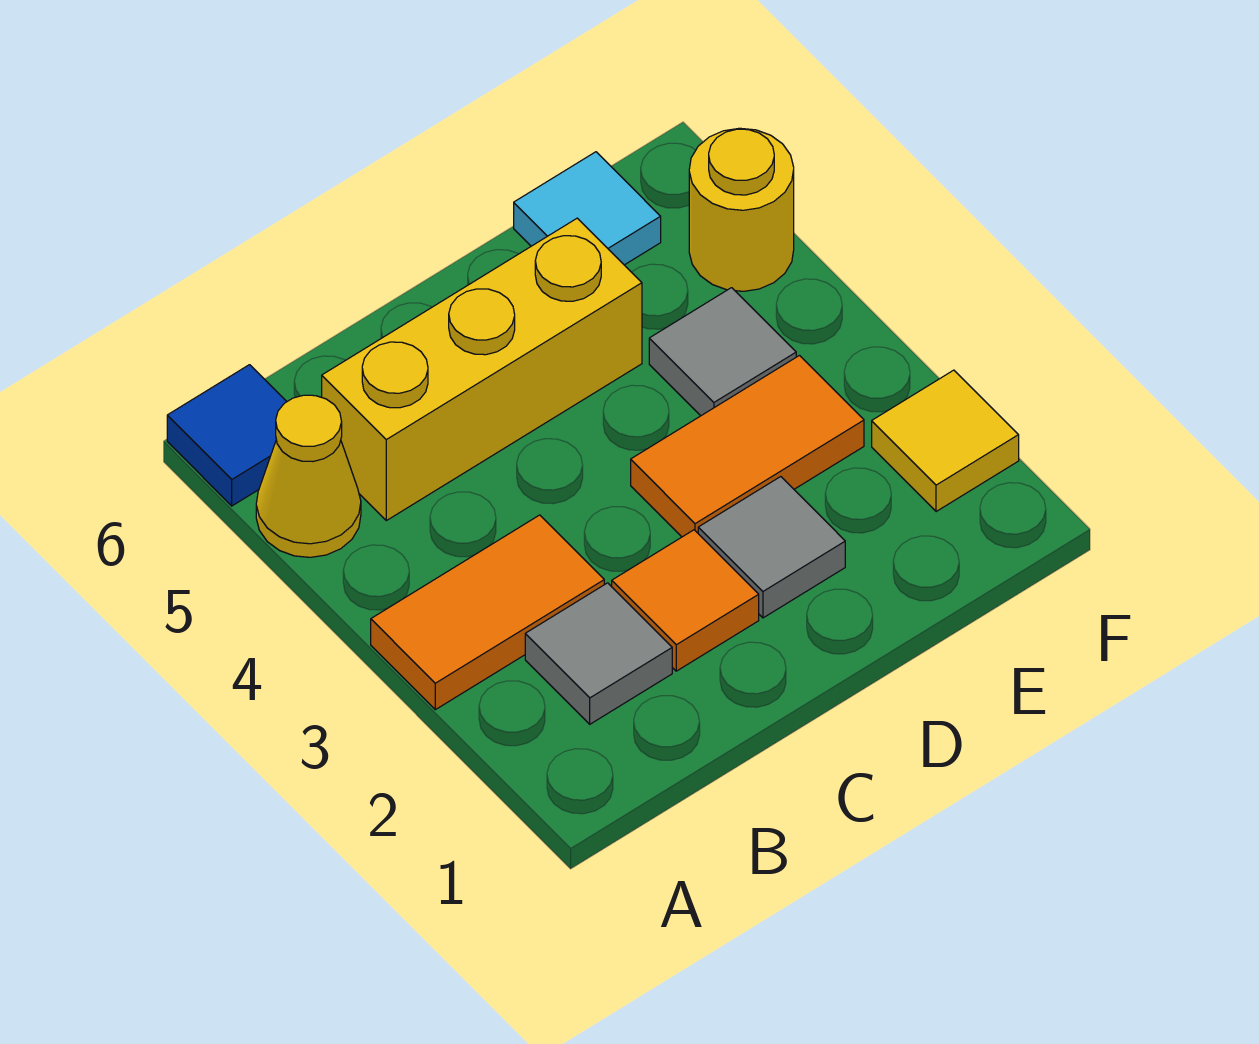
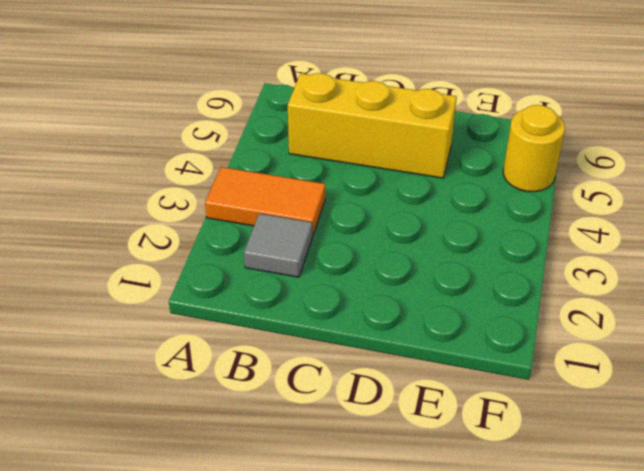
none -> yellow 1x1 cone [256,395,361,557]
none -> blue 1x1 tile [167,365,287,506]
none -> orange 1x1 tile [612,530,759,671]

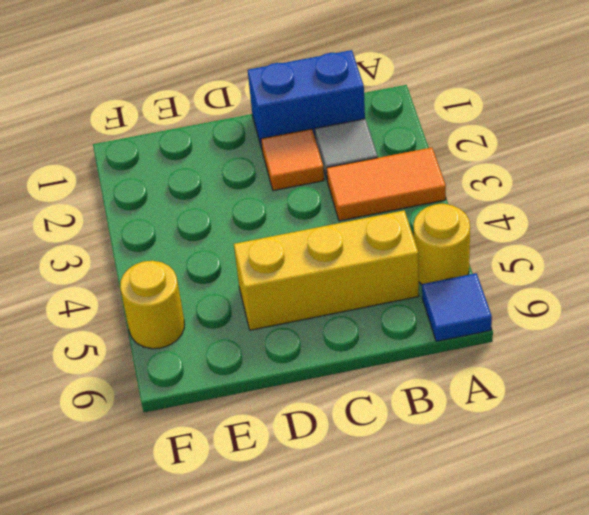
yellow 1x1 round brick [413,204,470,284] -> yellow 1x1 cone [256,395,361,557]
blue 1x2 brick [248,50,365,149] -> none
none -> grey 1x1 tile [698,477,845,618]
none -> orange 1x2 tile [631,356,864,537]
none -> grey 1x1 tile [649,288,796,416]

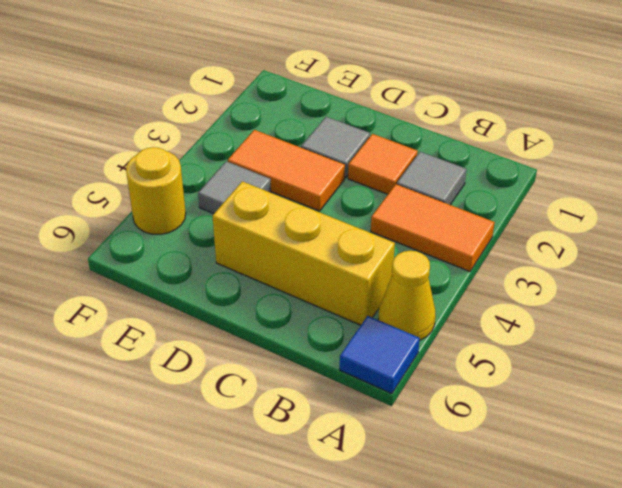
none -> cyan 1x1 tile [514,152,661,265]
none -> yellow 1x1 tile [872,370,1019,512]

